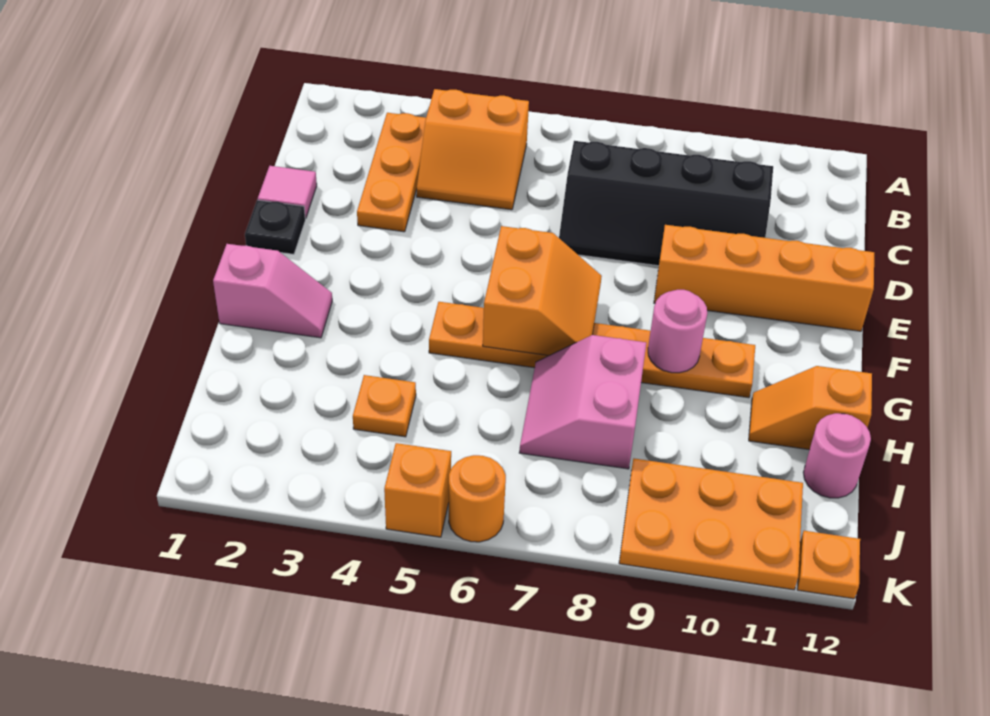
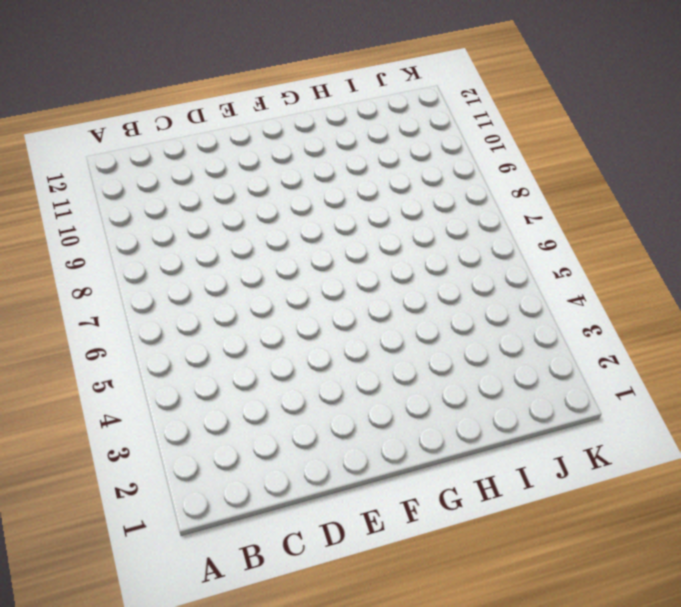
none -> orange 1x3 plate [357,113,426,232]
none -> orange 2x2 slope [417,89,529,210]
none -> black 2x4 slope [559,141,773,266]

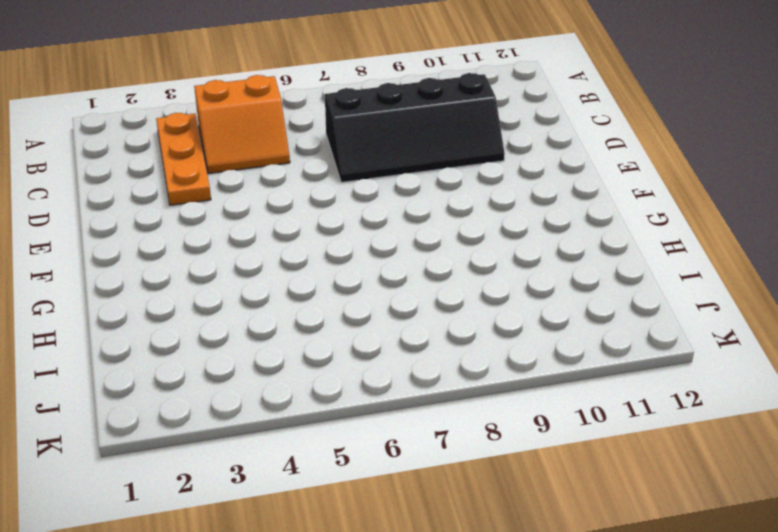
none -> pink 1x1 tile [258,166,317,218]
none -> black 1x1 plate [245,200,305,254]
none -> orange 1x4 brick [654,225,874,331]

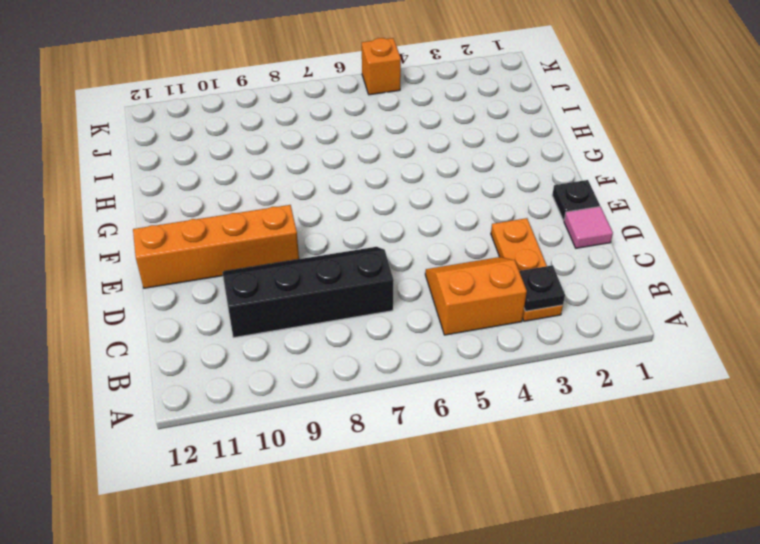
black 1x1 plate [519,265,565,311] -> none
none -> pink 1x2 slope [213,244,332,338]
none -> orange 1x6 plate [429,302,755,398]
none -> pink 2x2 slope [519,335,646,469]

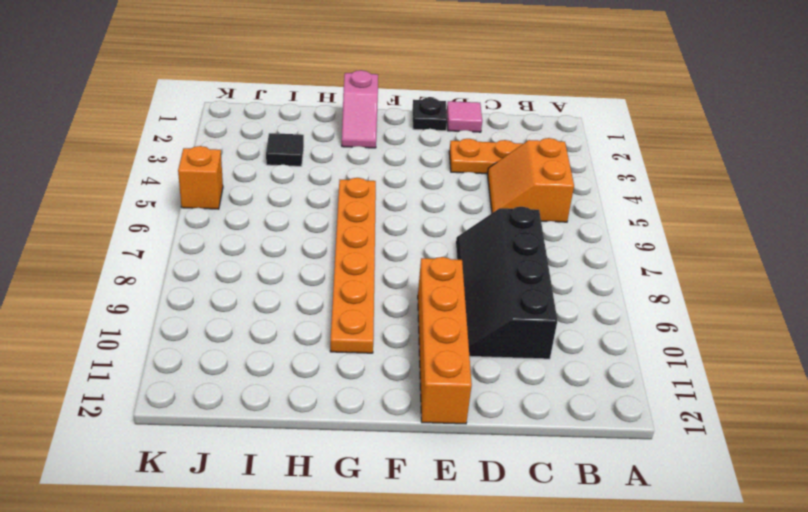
black 1x1 tile [266,133,304,166] -> none
none -> pink 2x2 slope [519,335,646,469]
none -> orange 1x2 slope [749,366,872,450]
none -> orange 1x1 plate [353,375,416,437]

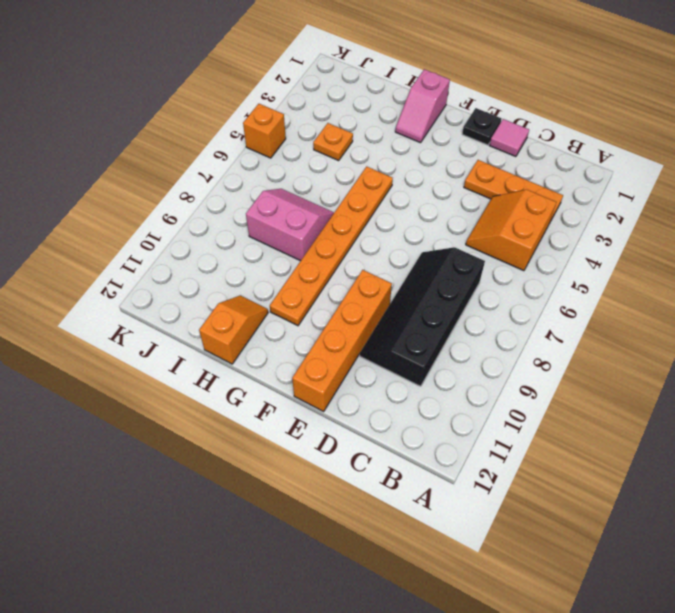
none -> pink 1x1 round brick [803,413,871,498]
none -> orange 2x3 plate [619,459,803,590]
none -> orange 1x1 round brick [449,455,506,542]

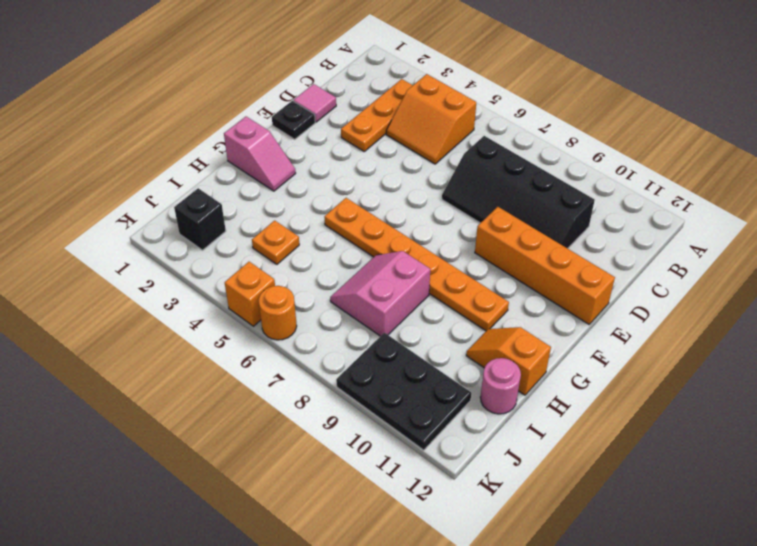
black 1x1 brick [174,188,226,250] -> none
black 2x3 plate [336,333,471,450] -> orange 2x3 plate [619,459,803,590]
none -> orange 1x1 plate [797,531,860,599]
none -> orange 2x2 slope [483,226,602,356]
none -> pink 1x1 round brick [648,290,707,373]

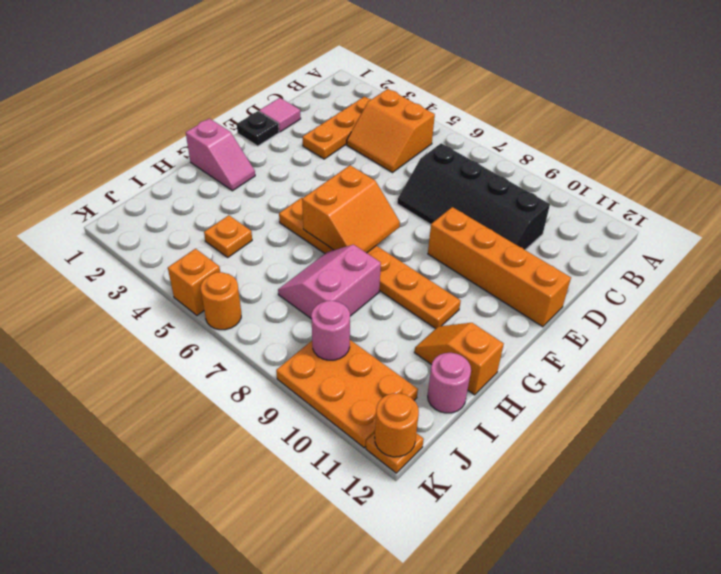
pink 1x1 round brick [311,301,350,360] -> pink 1x1 round brick moved to [648,290,707,373]
orange 1x1 round brick [375,393,419,457] -> none

